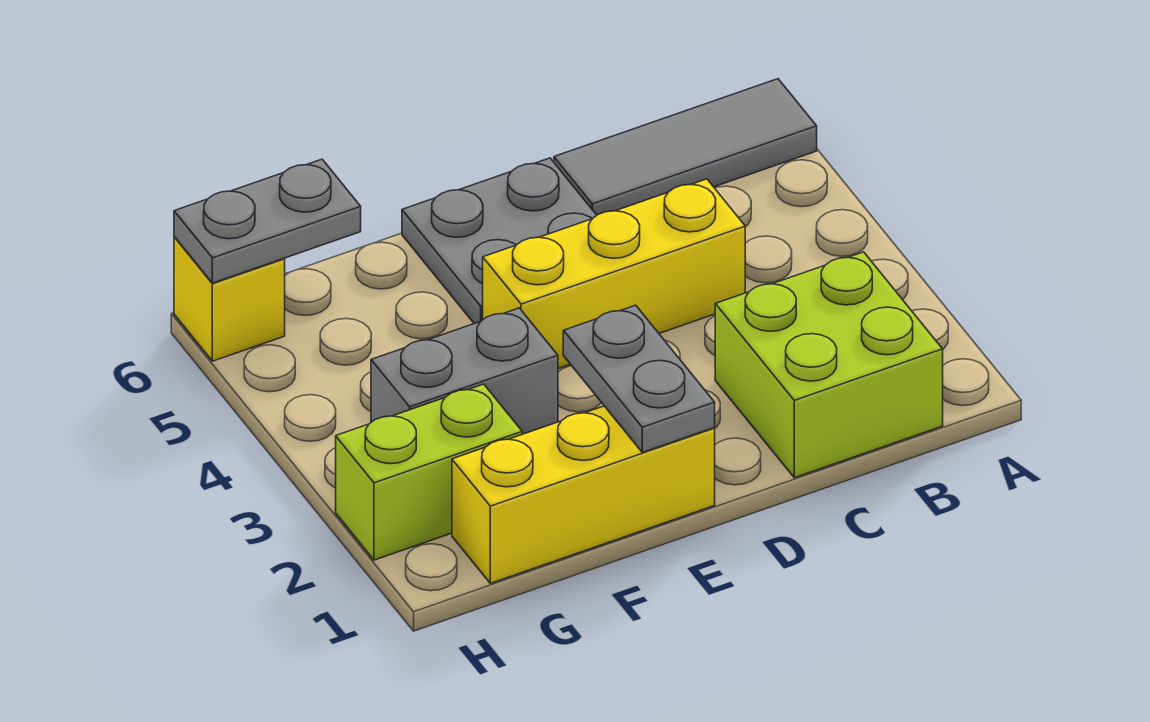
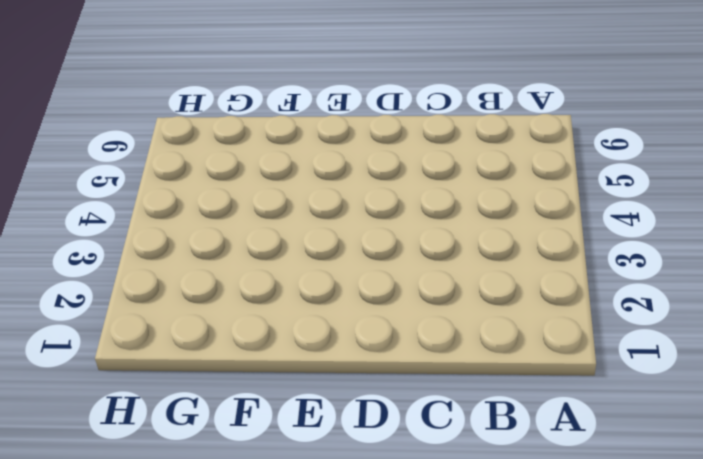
none -> grey 1x3 tile [554,79,817,215]
none -> lime 2x2 brick [715,252,943,478]

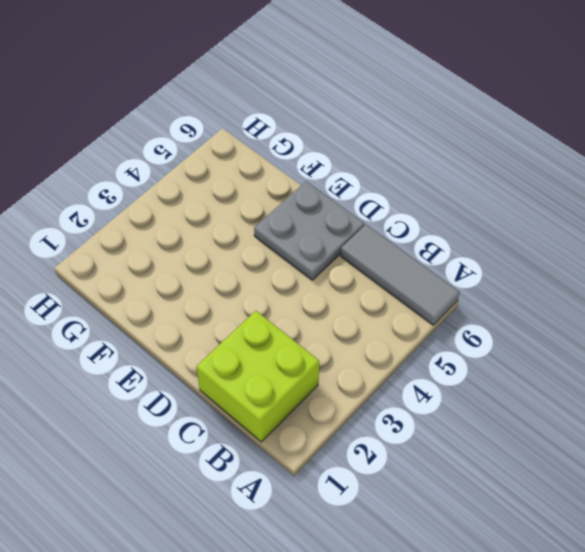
none -> yellow 1x3 brick [483,179,745,369]
none -> yellow 1x3 brick [452,406,715,583]

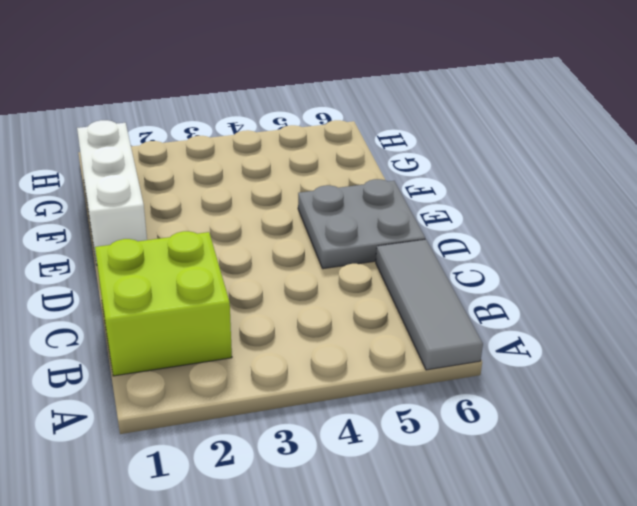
white 1x3 brick [77,120,147,265] -> yellow 1x3 brick [452,406,715,583]
none -> yellow 1x3 brick [483,179,745,369]
none -> grey 1x2 brick [371,308,558,434]

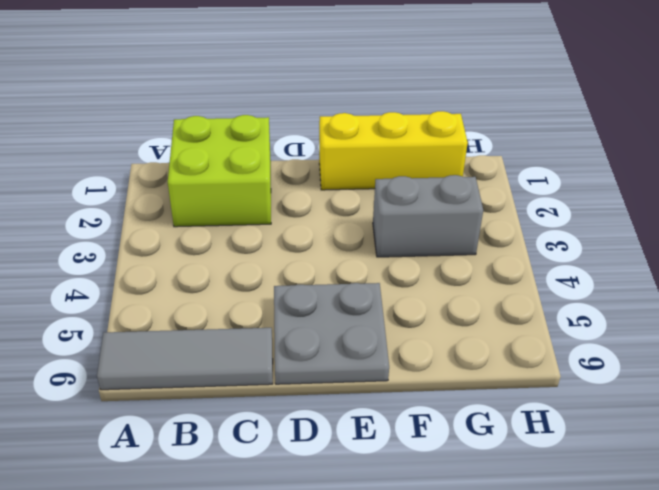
none -> yellow 1x3 brick [483,179,745,369]
none -> lime 1x2 brick [336,384,522,560]

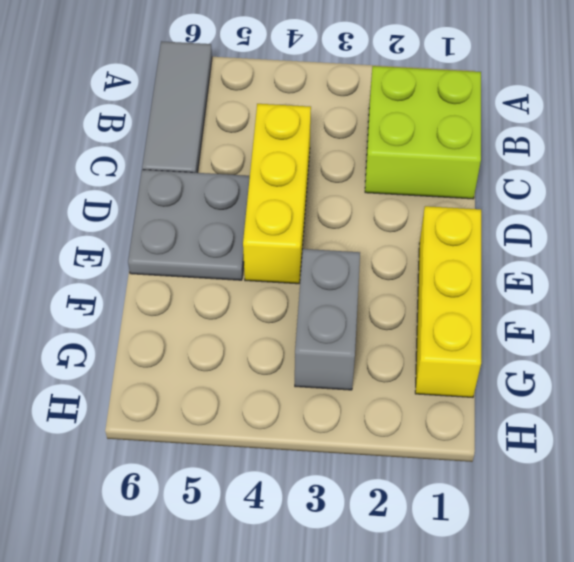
none -> lime 1x2 brick [336,384,522,560]
none -> yellow 1x1 brick [174,237,285,361]

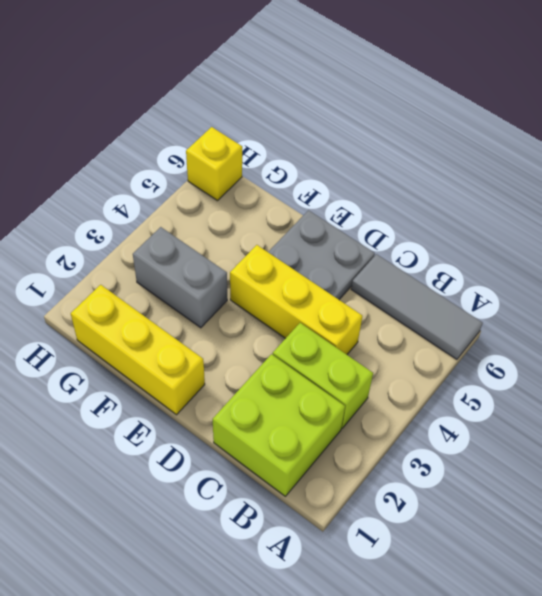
lime 1x2 brick [273,323,373,428] -> lime 1x2 brick moved to [336,384,522,560]
none -> grey 1x2 plate [563,305,715,452]
none -> grey 1x2 plate [174,159,361,283]

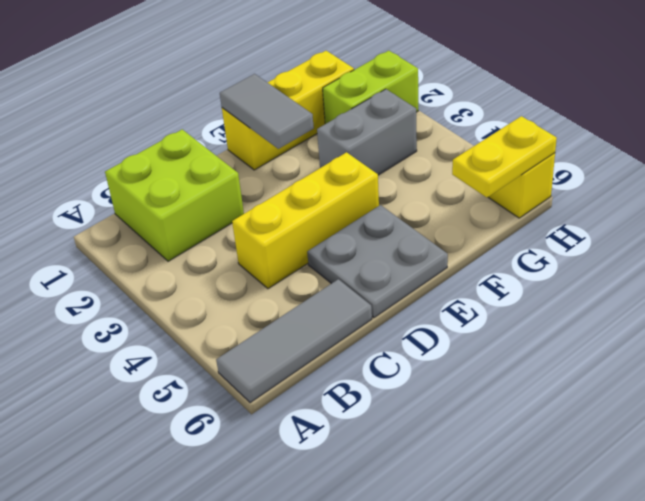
grey 1x2 tile [220,74,314,149] -> grey 1x2 plate [563,305,715,452]
yellow 1x2 plate [452,116,557,197] -> grey 1x2 plate [174,159,361,283]

